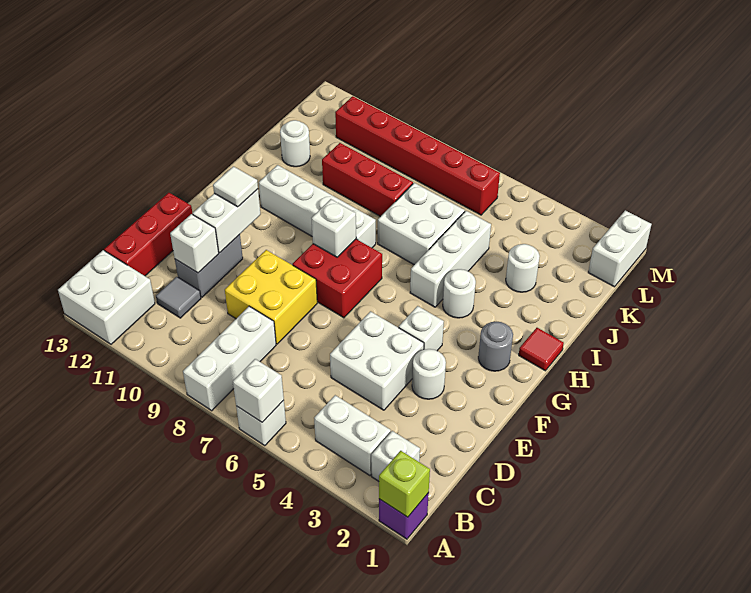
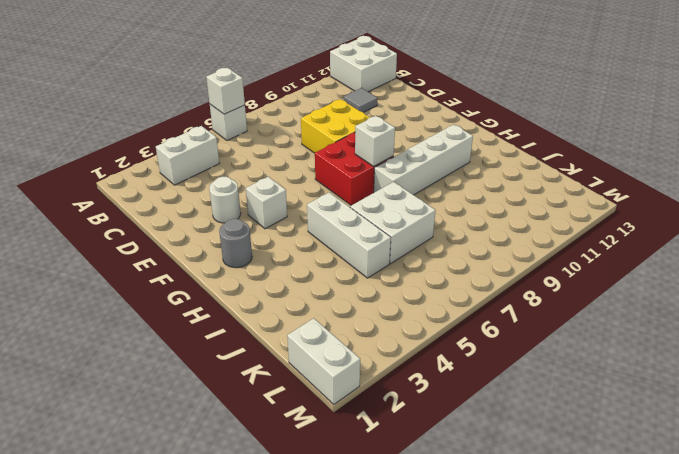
none -> purple 1x1 brick [379,493,429,539]
none -> white 1x3 brick [183,306,276,411]
none -> white 1x1 brick [371,431,420,481]
none -> red 1x3 brick [104,193,192,276]

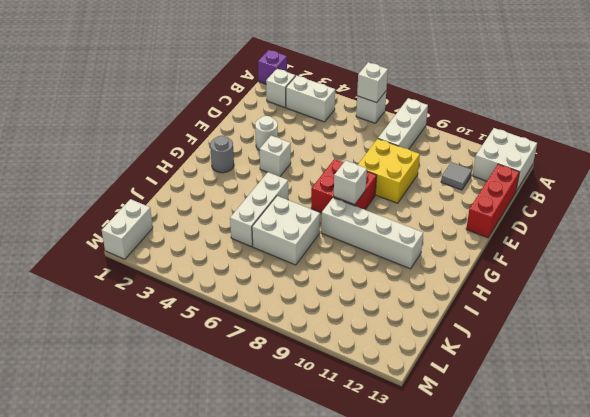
none -> white 2x2 brick [330,311,424,410]
none -> grey 1x2 brick [175,234,243,297]
none -> red 1x1 tile [519,328,564,371]
none -> white 1x1 round brick [443,269,476,318]

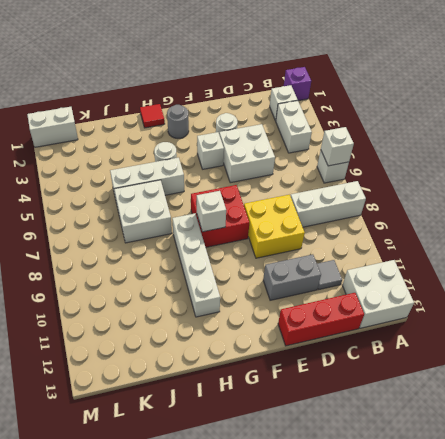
none -> white 1x1 round brick [506,244,540,292]
none -> red 1x3 brick [322,143,413,217]
none -> white 1x1 round brick [280,120,310,167]
none -> red 1x6 brick [335,96,500,215]

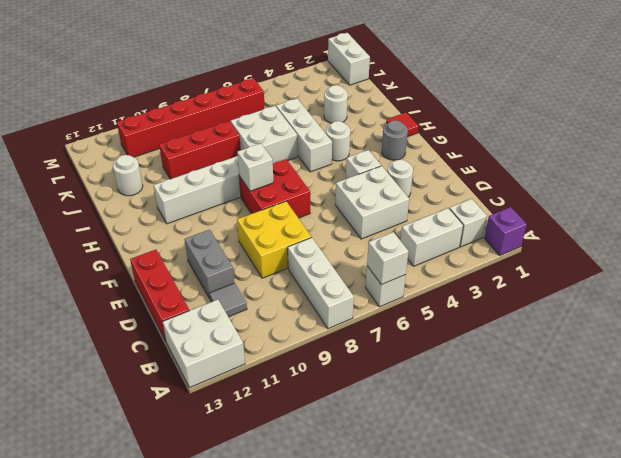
none -> lime 1x1 brick [379,451,430,517]
none -> white 1x1 brick [170,214,219,273]
none -> white 1x2 brick [192,189,261,252]
none -> white 1x1 tile [213,166,258,207]

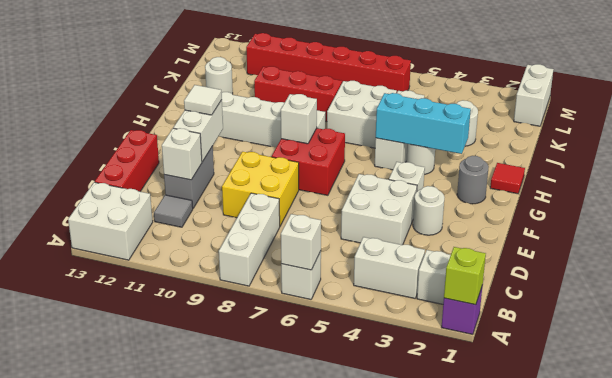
cyan 1x3 brick [376,93,471,154] -> none

